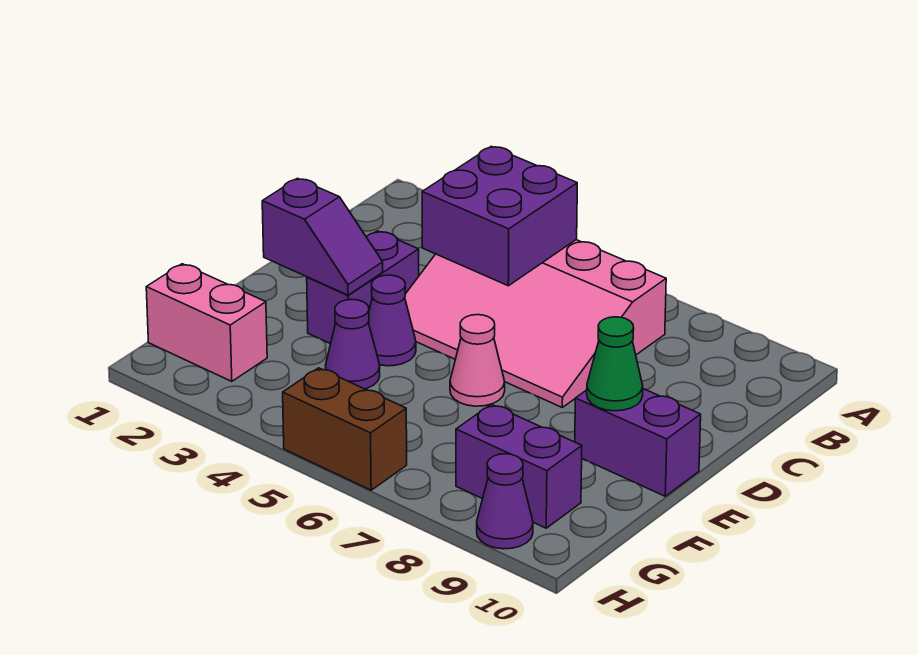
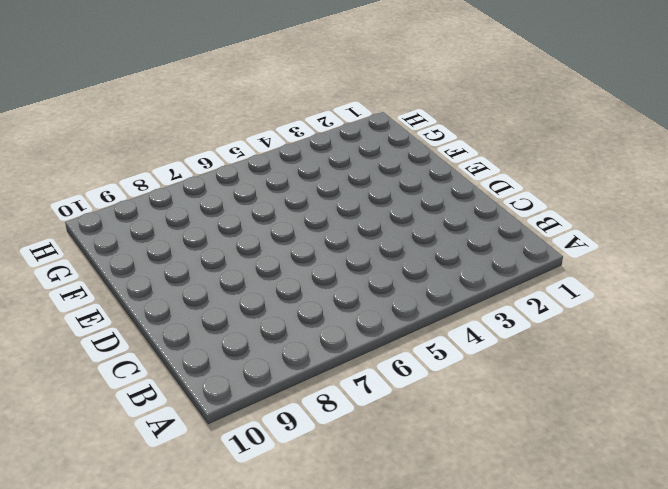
none -> pink 3x4 slope [405,240,666,407]
none -> purple 1x2 brick [307,231,419,344]
none -> purple 1x1 cone [368,275,416,366]

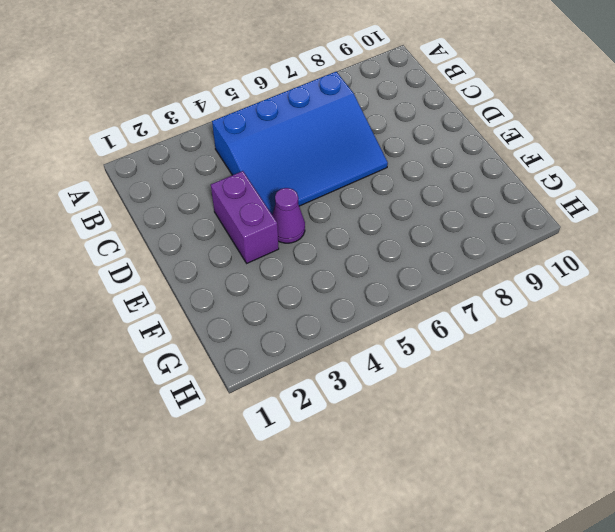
blue 3x4 slope [212,72,388,214] -> pink 3x4 slope [405,240,666,407]
none -> pink 1x1 cone [450,315,505,406]
none -> purple 1x2 brick [575,389,701,496]
none -> purple 1x1 cone [326,300,380,389]

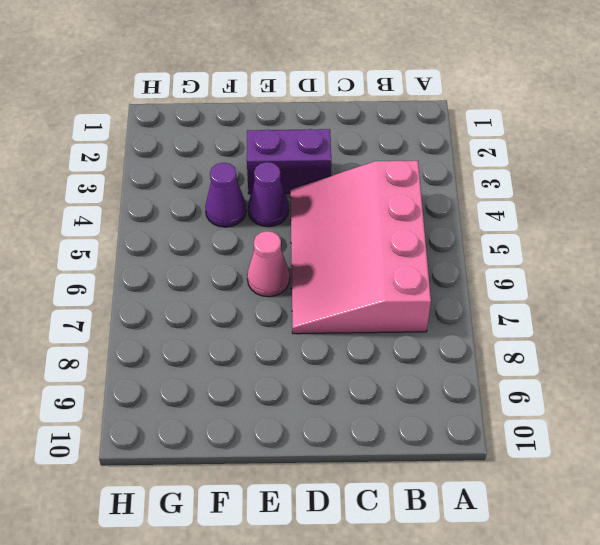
none -> purple 1x2 brick [575,389,701,496]
none -> pink 1x2 brick [146,264,267,381]
none -> purple 1x2 brick [456,404,582,528]

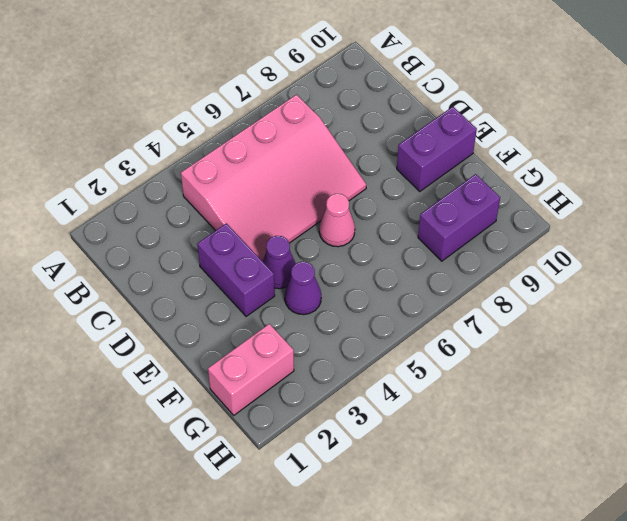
none -> brown 1x2 brick [283,368,407,490]
none -> purple 1x1 cone [477,454,533,549]
none -> purple 2x2 brick [422,146,577,286]

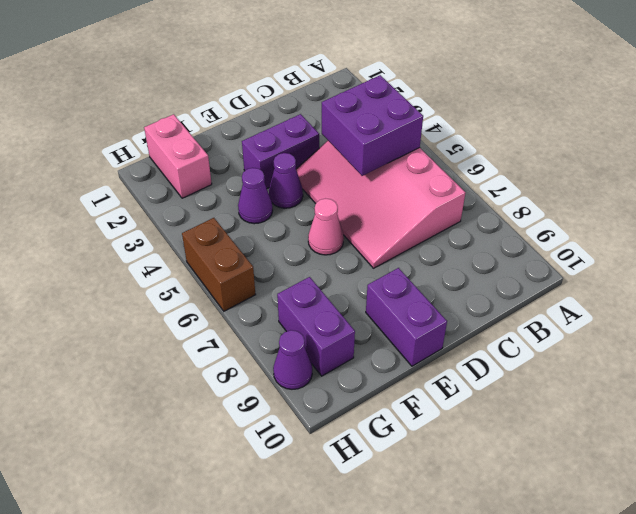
none -> purple 1x2 slope [262,178,383,295]
none -> green 1x1 cone [587,317,643,411]

